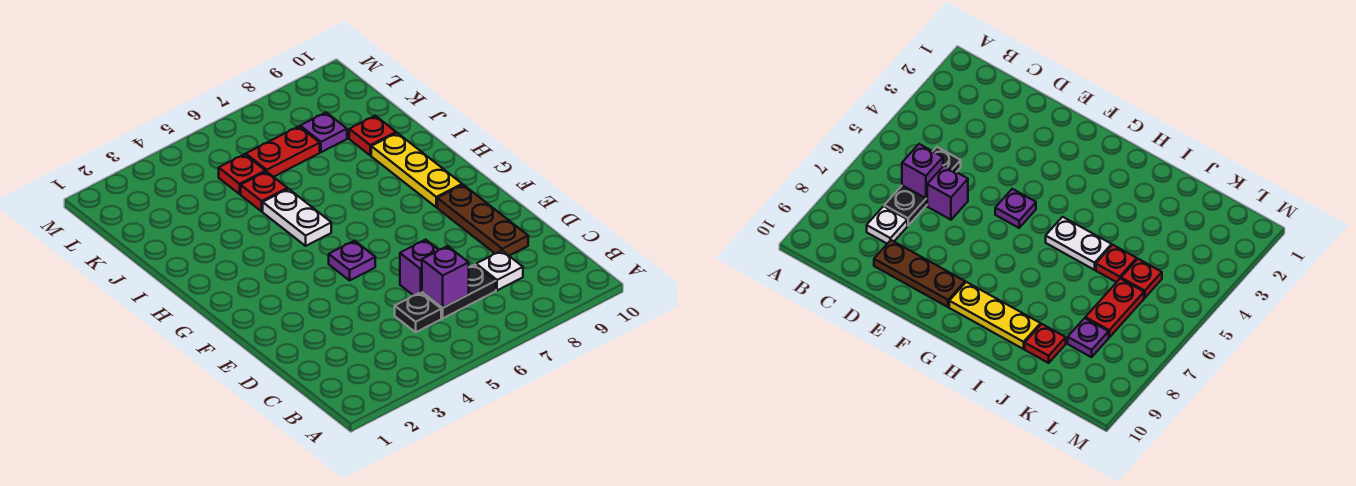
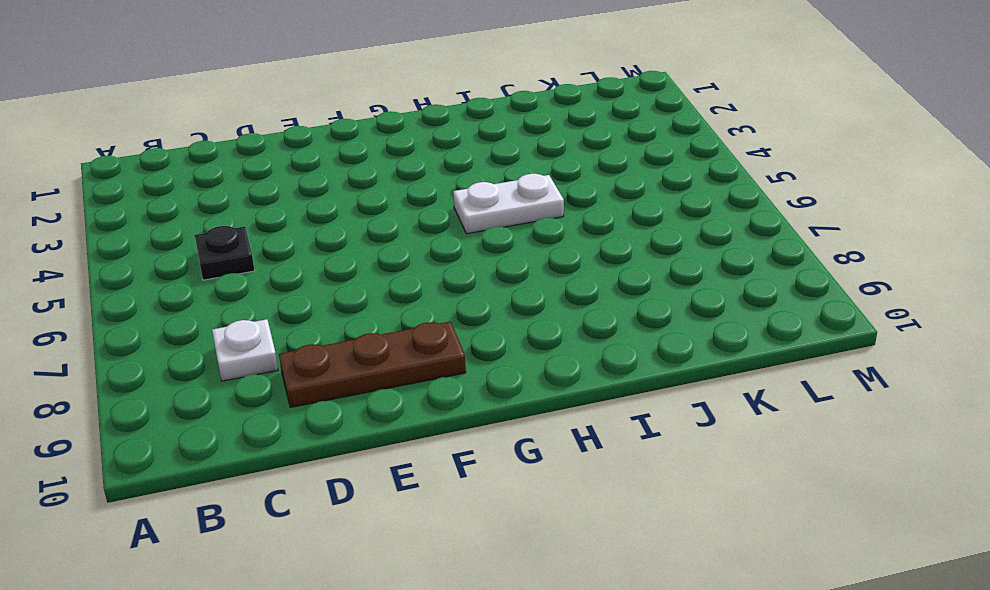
none -> black 1x2 plate [422,265,496,318]
none -> purple 1x1 brick [400,240,439,296]
none -> purple 1x1 plate [329,241,375,280]

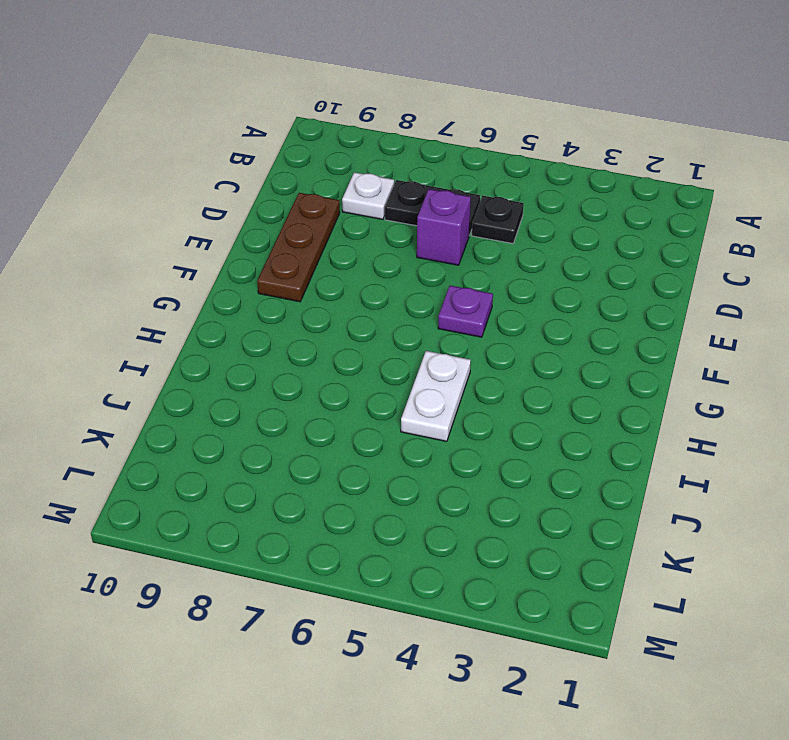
none -> yellow 1x3 plate [371,133,462,207]
none -> red 1x1 plate [241,171,287,211]
none -> red 1x1 plate [349,116,396,155]

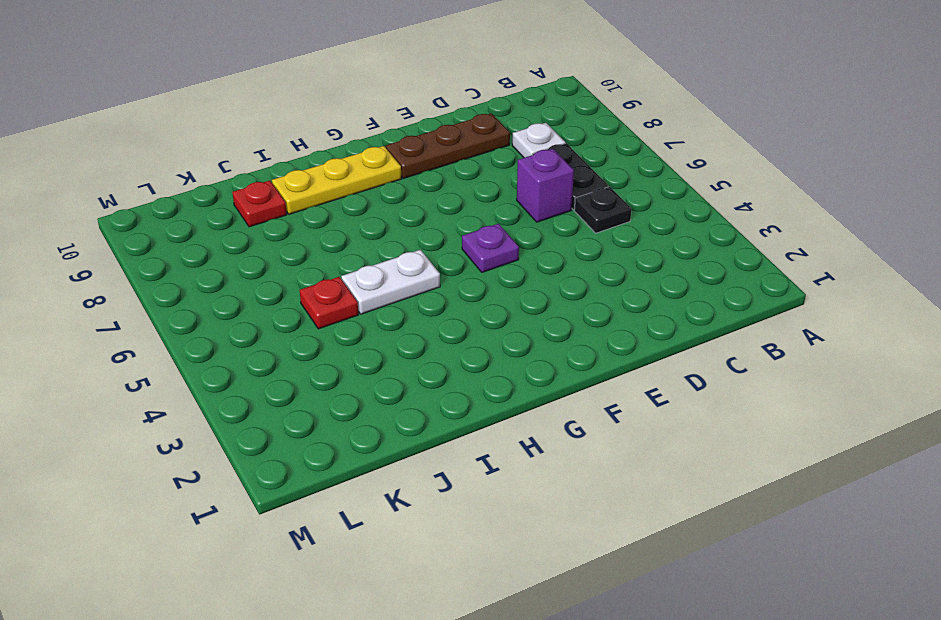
none -> red 1x1 plate [219,154,265,194]
none -> red 1x2 plate [246,126,320,177]
none -> purple 1x1 plate [300,112,347,152]

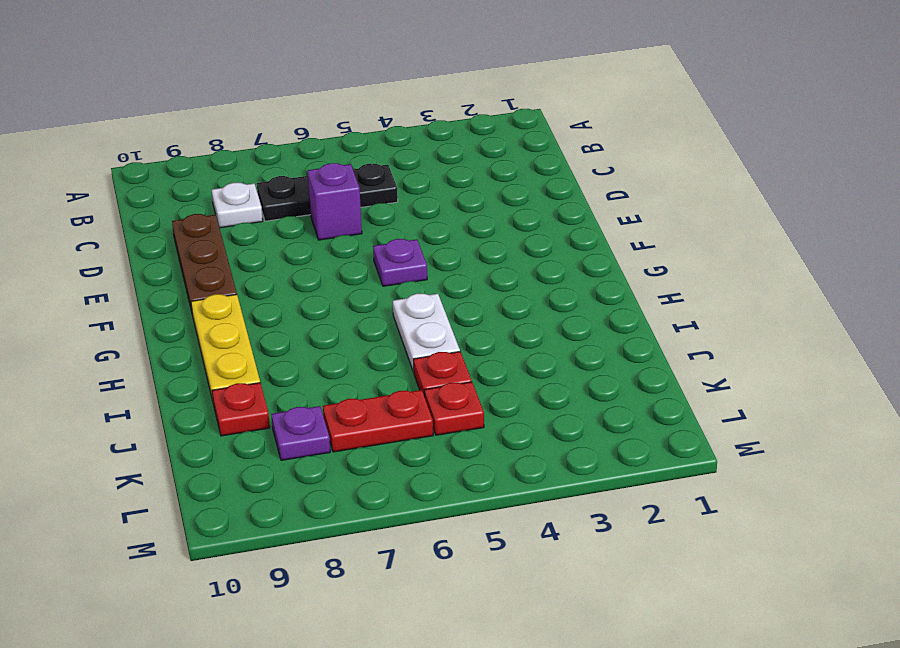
none -> purple 1x1 brick [422,246,469,308]

